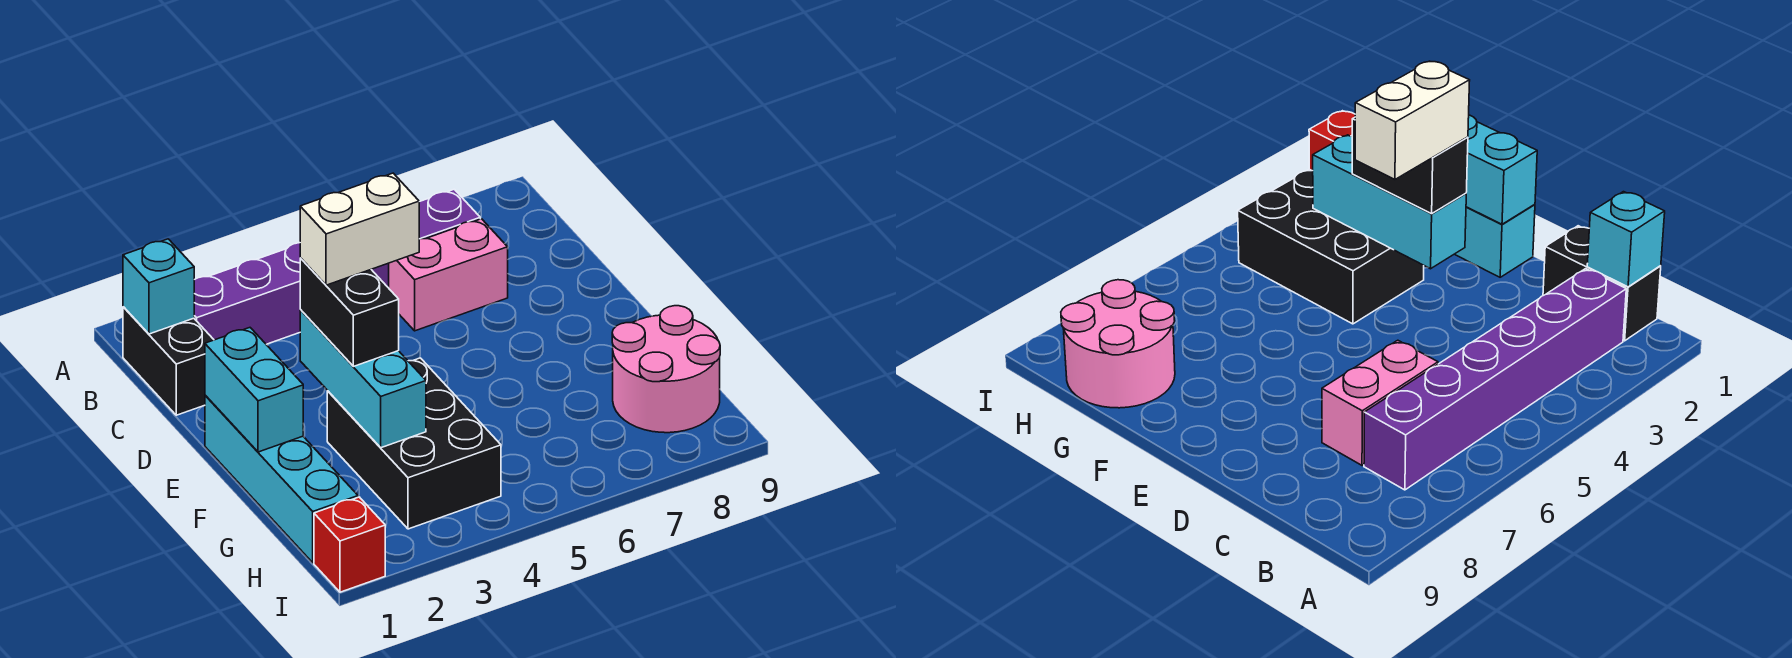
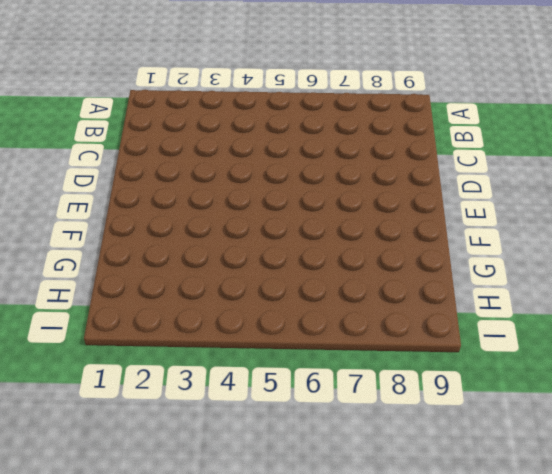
none -> black 1x2 brick [123,307,214,415]
none -> purple 1x6 brick [194,189,480,344]
none -> pink 1x2 brick [389,219,508,331]

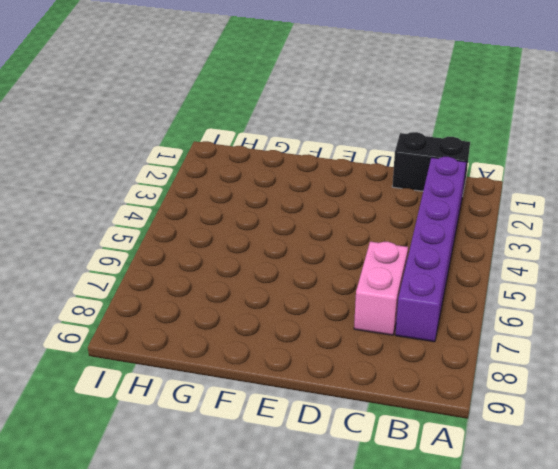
none -> cyan 1x4 brick [205,395,358,563]
none -> black 2x3 brick [327,358,501,529]
none -> pink 2x2 round brick [612,306,720,433]

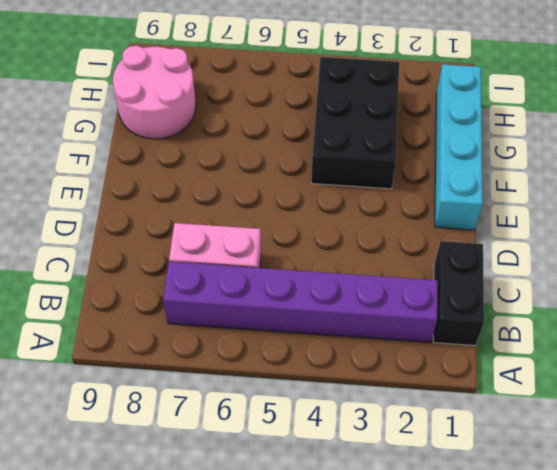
none -> red 1x1 brick [314,497,385,592]
none -> cyan 1x1 brick [123,239,194,334]
none -> cyan 1x2 brick [205,328,303,452]

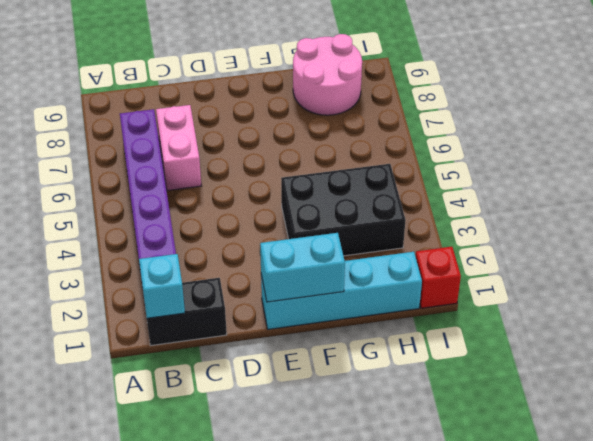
none -> cyan 1x3 brick [300,309,426,448]
none -> black 1x2 brick [300,258,399,366]
none -> white 1x2 brick [300,173,419,285]

